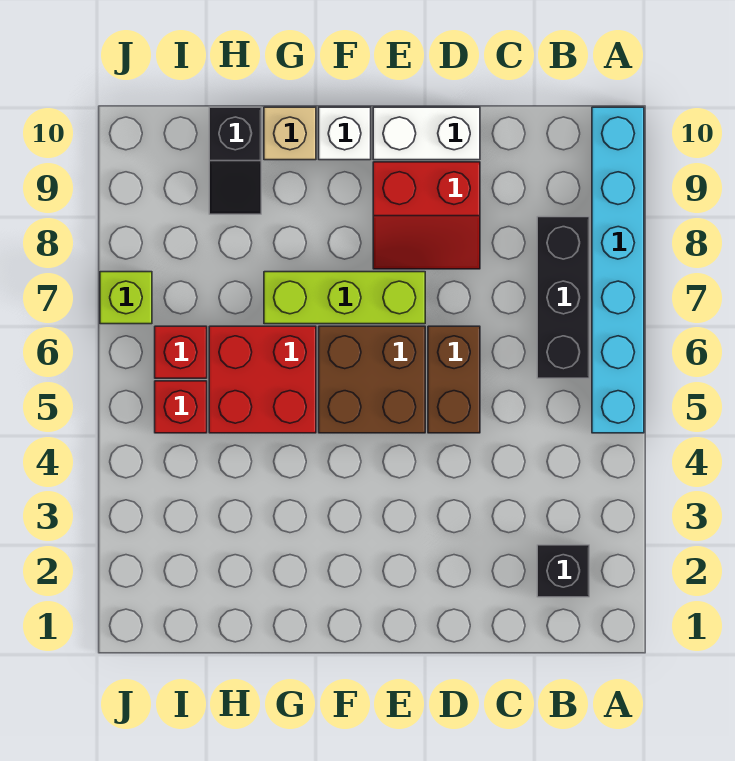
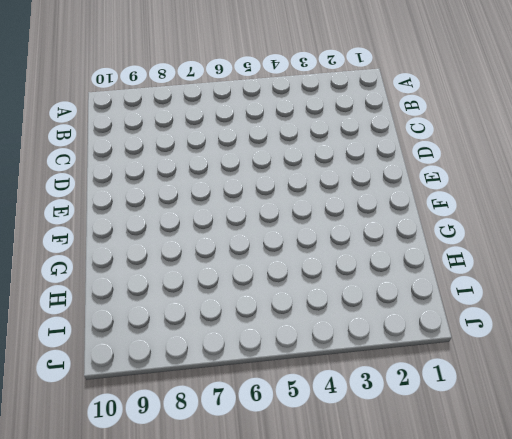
none -> cyan 1x6 brick [592,107,644,433]
none -> black 1x1 brick [537,545,589,597]
none -> black 1x3 brick [537,217,589,378]

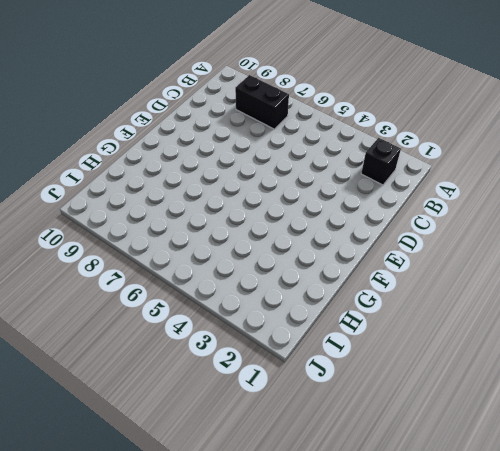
black 1x2 brick [235,75,289,129] -> black 1x3 brick [537,217,589,378]
none -> cyan 1x6 brick [592,107,644,433]
none -> brown 1x2 brick [428,326,480,433]
none -> red 2x2 slope [373,162,480,269]

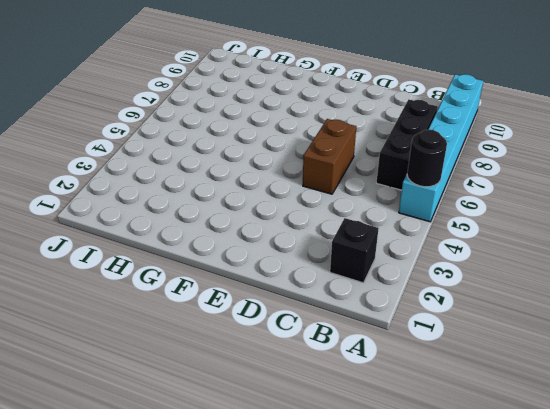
black 1x1 round brick [407,130,447,187] -> none
none -> red 2x2 slope [373,162,480,269]
none -> white 1x2 brick [373,107,480,160]
none -> brown 2x2 brick [319,326,425,433]

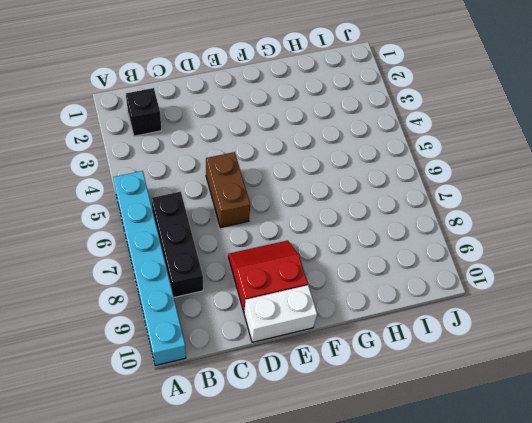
none -> brown 2x2 brick [319,326,425,433]
none -> lime 1x3 brick [264,272,425,324]
none -> white 1x1 brick [319,107,371,160]

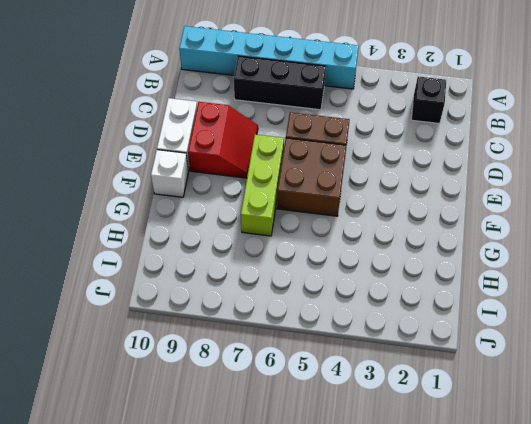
none -> red 2x2 brick [209,326,316,433]
none -> tan 1x1 brick [264,107,316,160]
none -> black 1x2 slope [209,107,261,214]

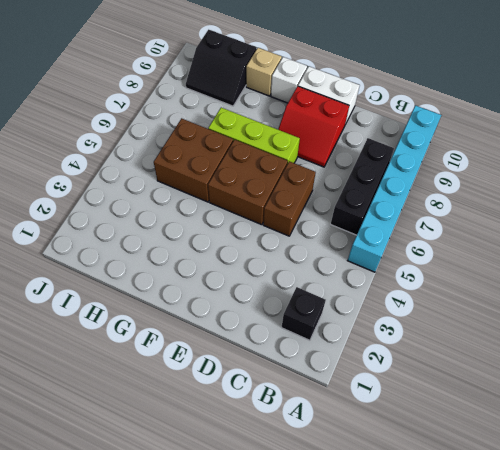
brown 2x2 brick [154,118,233,202] -> red 2x2 brick [209,326,316,433]
black 2x2 slope [186,30,257,106] -> black 1x2 slope [209,107,261,214]
none -> red 1x1 brick [155,381,207,433]
none -> red 1x1 brick [155,326,207,378]
none -> lime 1x1 brick [100,272,152,324]

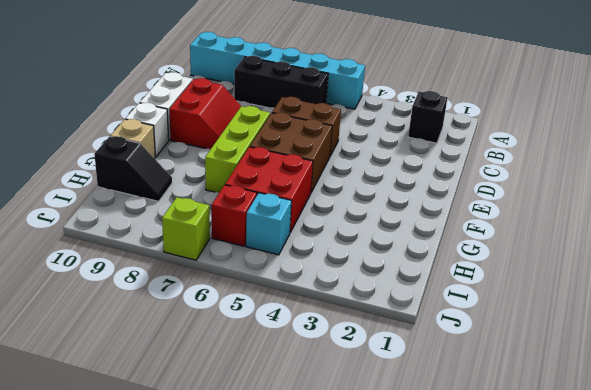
cyan 1x1 brick [246,193,292,255] -> red 1x1 brick [155,381,207,433]

